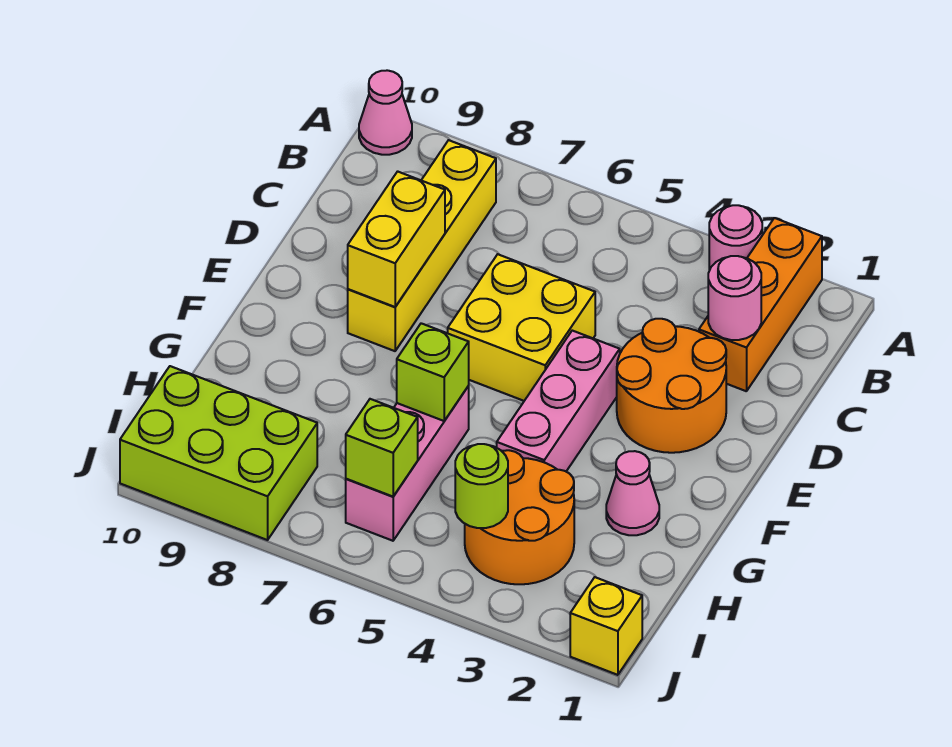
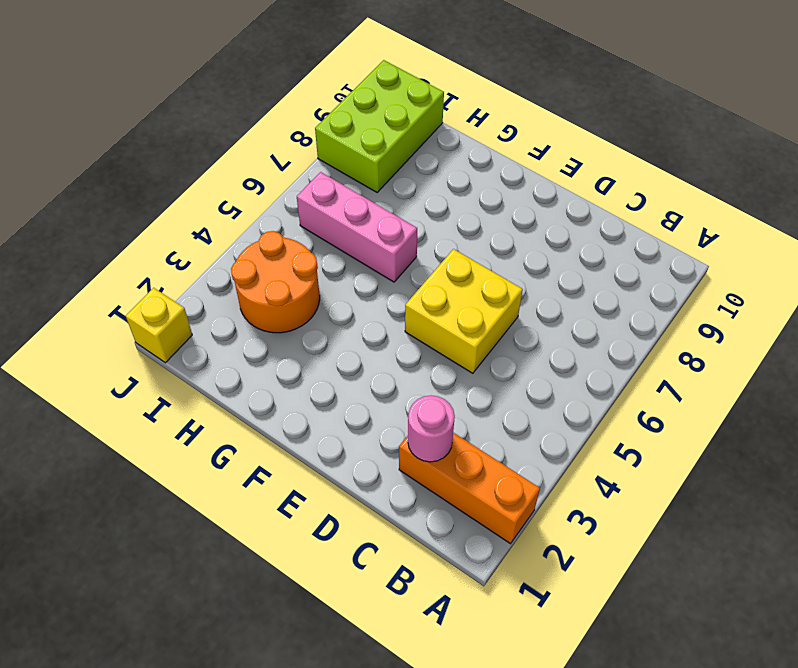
none -> pink 1x1 round brick [709,205,762,270]
none -> pink 1x1 cone [359,70,412,155]
none -> yellow 1x4 brick [348,140,496,351]

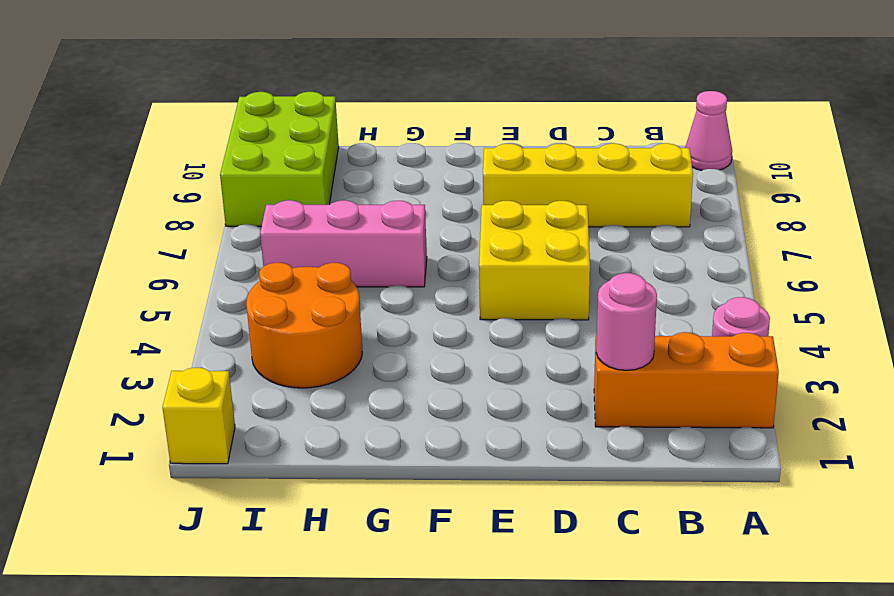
none -> orange 2x2 round brick [617,319,726,453]
none -> pink 1x3 brick [497,331,620,471]
none -> pink 1x1 cone [606,451,659,535]

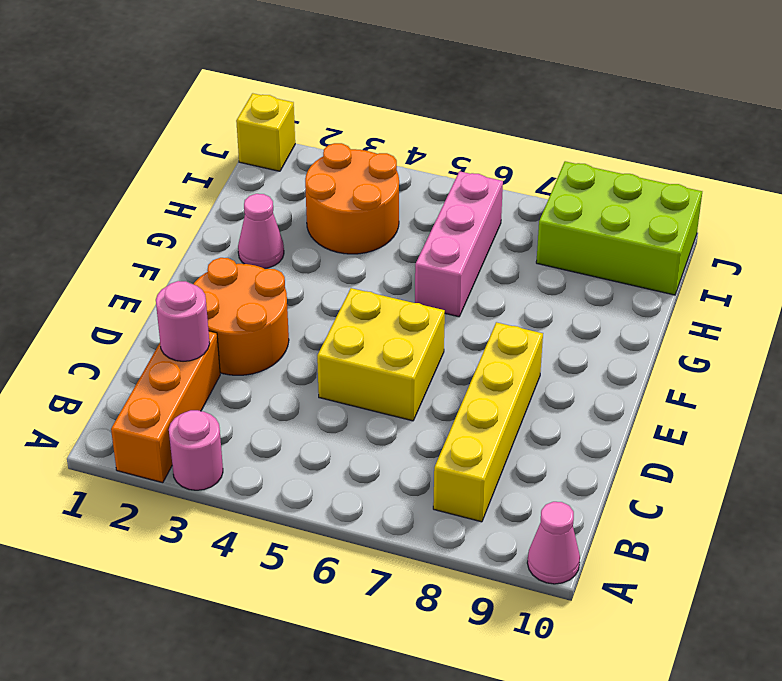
none -> pink 1x3 brick [497,331,620,471]
none -> yellow 1x2 brick [348,171,445,307]
none -> lime 1x1 brick [397,323,469,421]

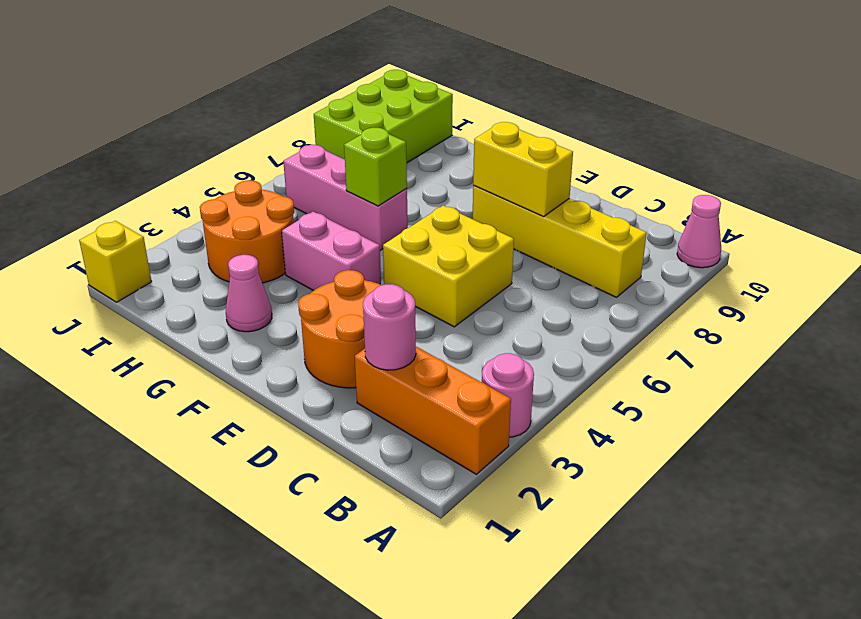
pink 1x2 brick [282,212,381,291] -> pink 1x3 brick [497,331,620,471]
none -> lime 1x1 round brick [455,444,508,528]
none -> lime 1x1 brick [346,399,418,496]

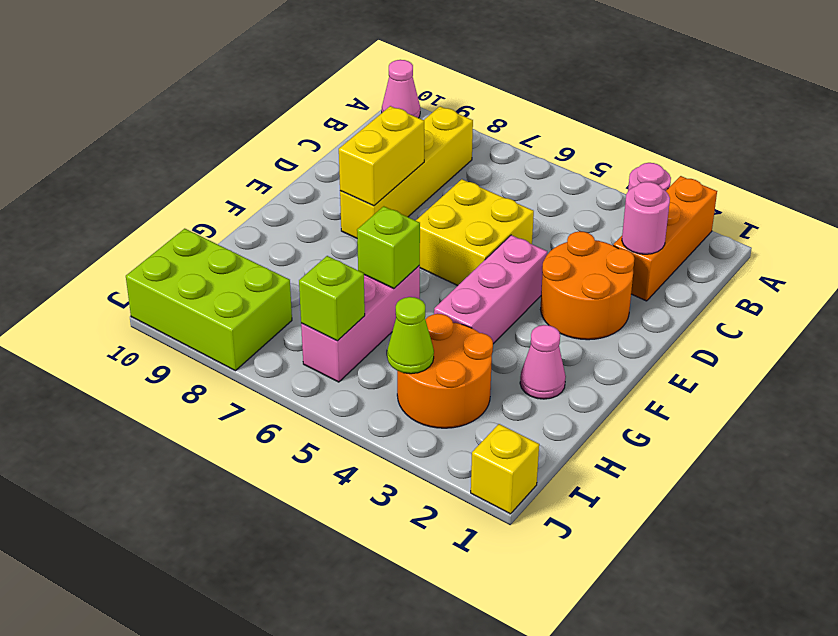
lime 1x1 cone [387,297,434,374] -> lime 1x1 round brick [455,444,508,528]

